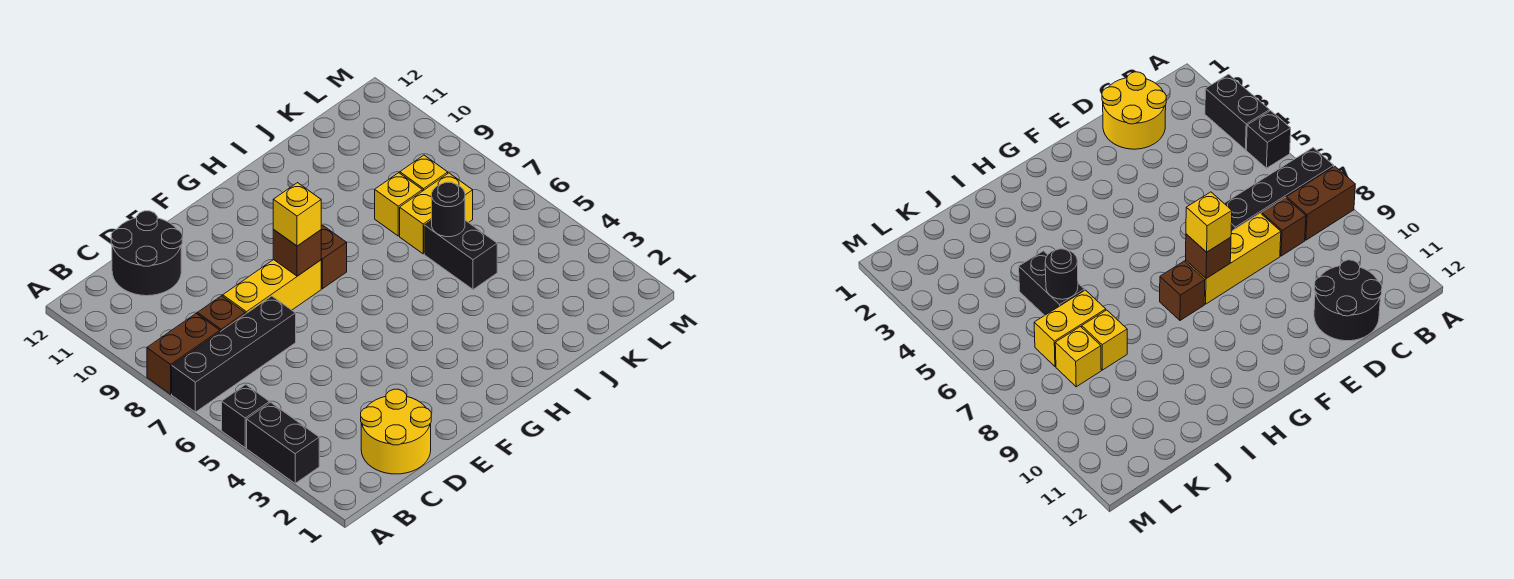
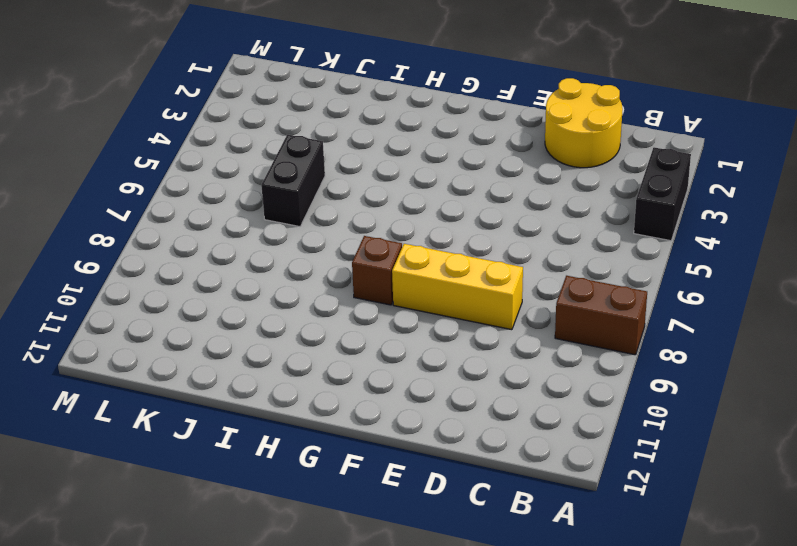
none -> black 1x1 brick [222,385,269,448]
none -> black 1x4 brick [172,296,296,412]
none -> brown 1x1 brick [197,296,245,332]

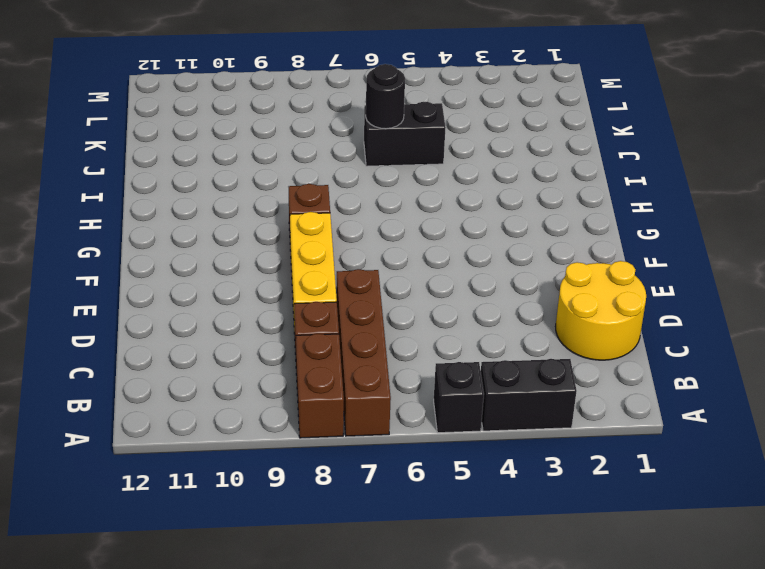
brown 1x4 brick [337,269,391,436] -> black 1x4 brick [172,296,296,412]
none -> black 2x2 round brick [111,211,182,296]
none -> yellow 1x2 brick [400,173,473,254]
none -> yellow 1x1 brick [375,173,422,236]

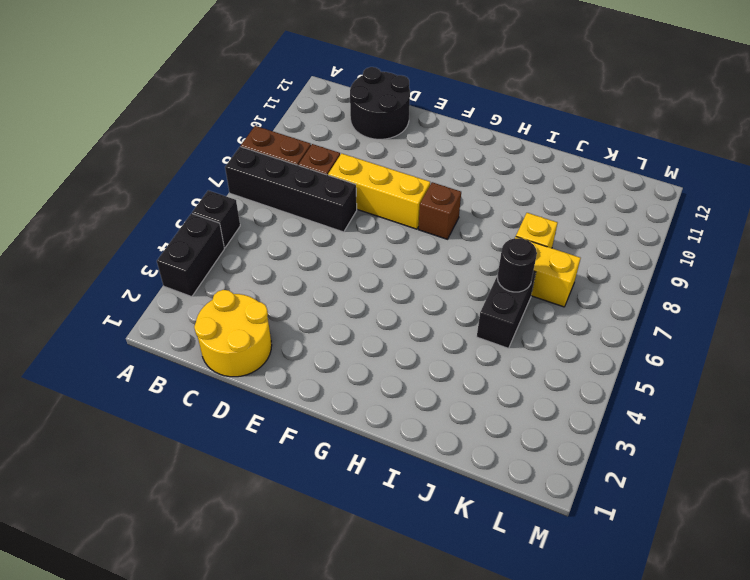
none -> yellow 1x1 brick [400,155,448,191]
none -> brown 1x1 brick [273,230,321,276]
none -> yellow 1x1 brick [273,183,321,246]

